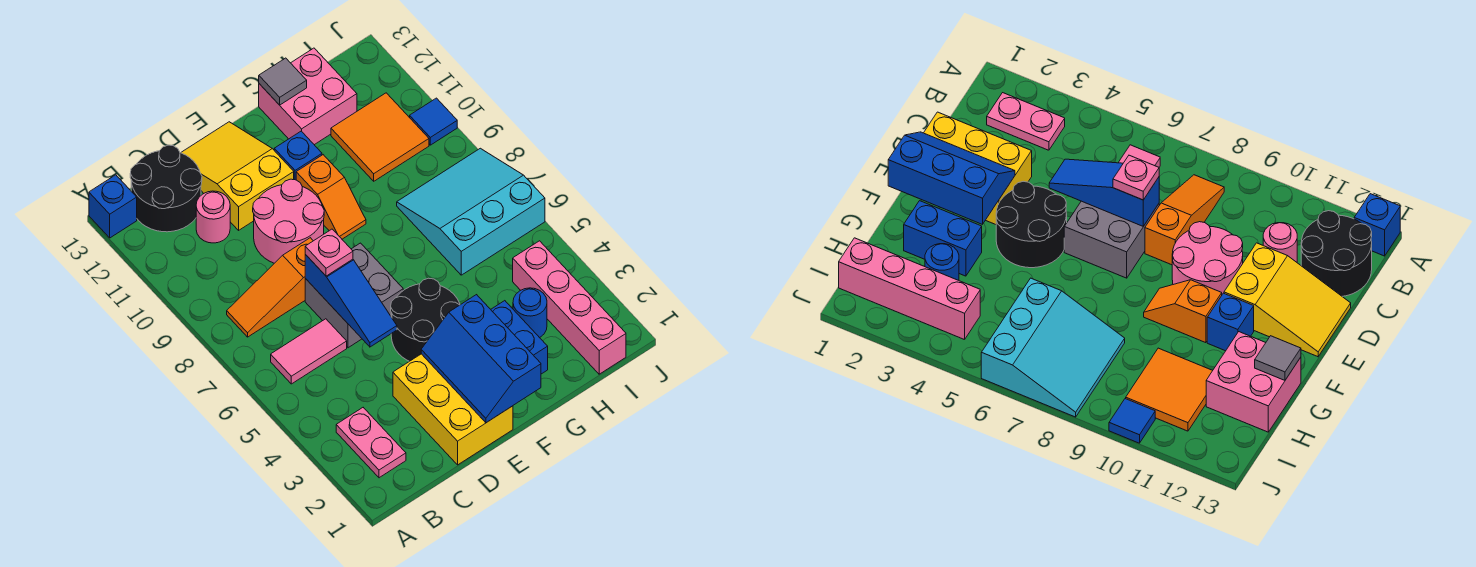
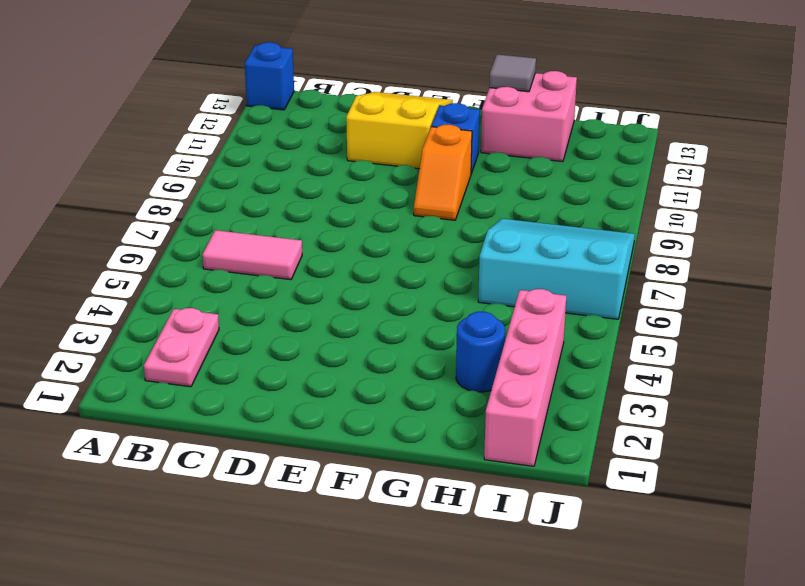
none -> orange 1x3 slope [227,238,313,337]
none -> black 2x2 round brick [130,145,202,232]
none -> pink 1x1 round brick [196,191,230,243]

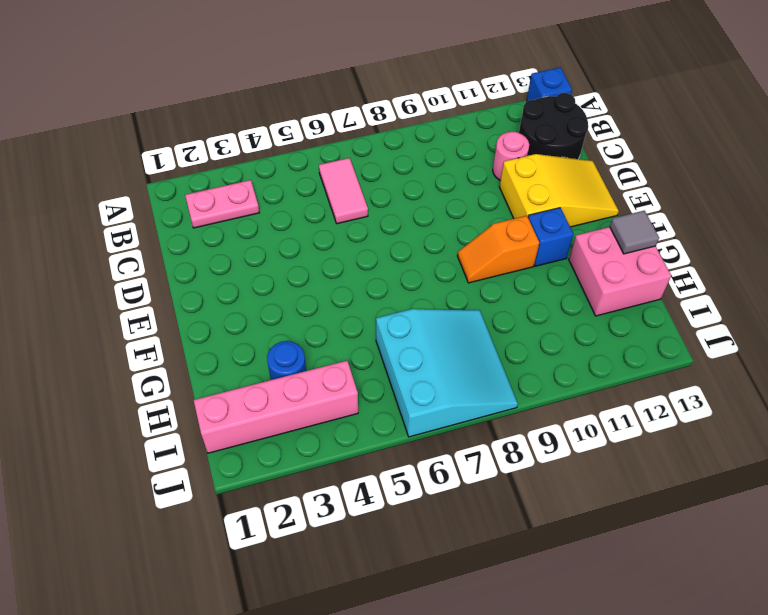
none -> orange 1x3 slope [227,238,313,337]
none -> yellow 2x3 brick [393,354,513,465]
none -> grey 2x2 brick [305,243,403,348]

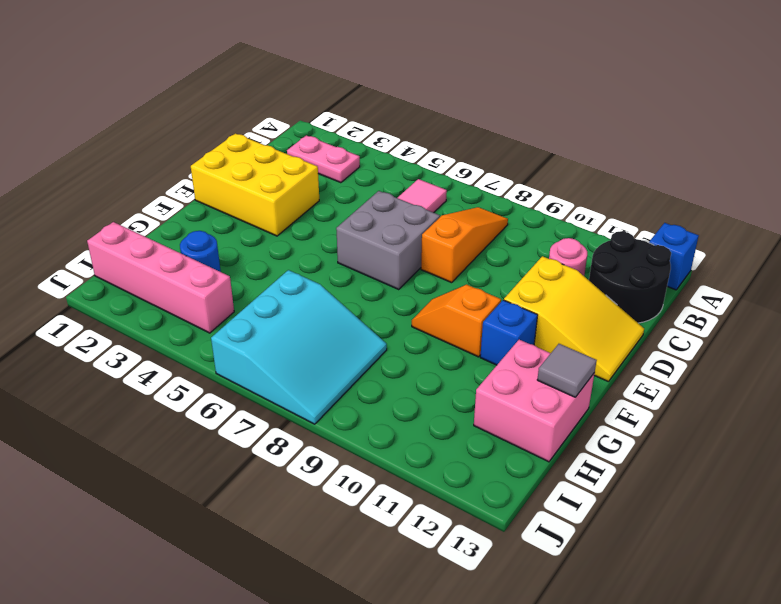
none -> pink 2x2 round brick [253,179,324,263]
none -> black 2x2 round brick [391,278,460,361]
none -> blue 1x2 brick [491,301,548,374]

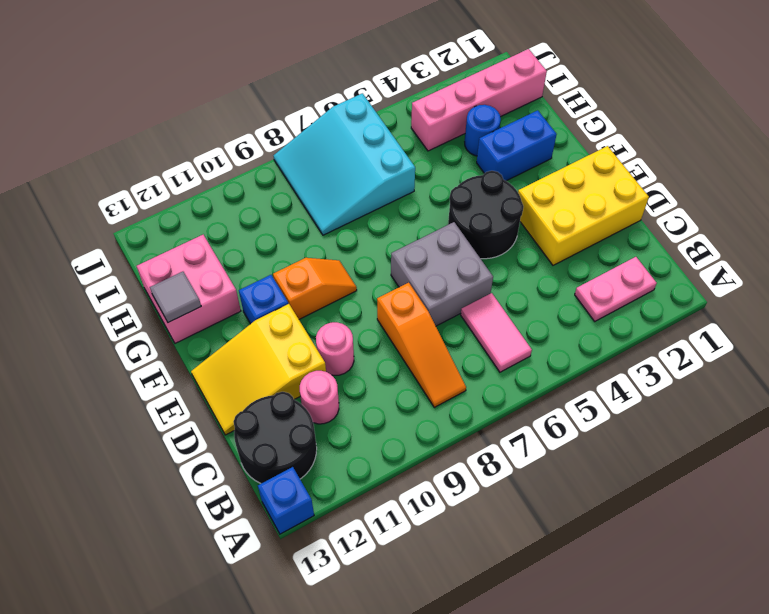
pink 1x1 round brick [316,322,354,375] -> pink 2x2 round brick [253,179,324,263]
none -> orange 2x2 tile [331,93,429,181]
none -> blue 1x1 tile [410,98,457,145]
none -> blue 1x3 slope [305,254,397,347]

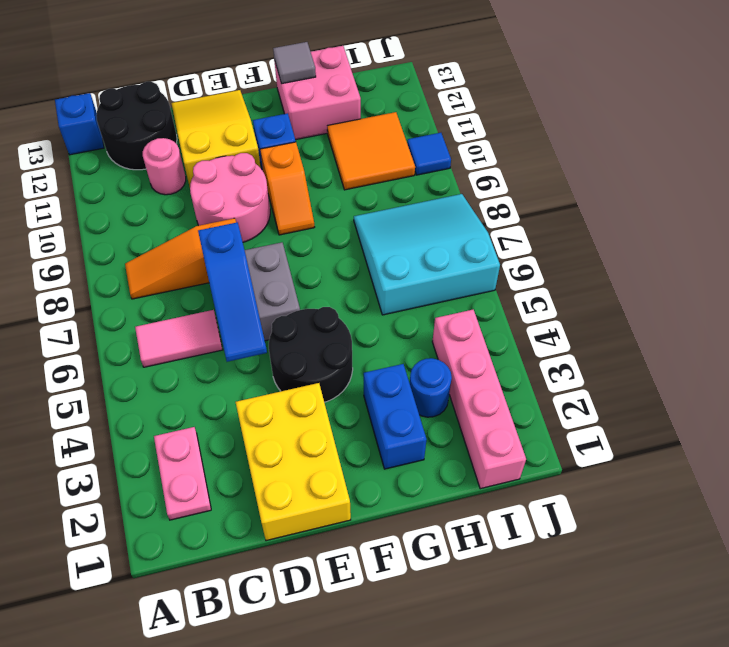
none -> blue 2x3 slope [421,295,541,423]
none -> pink 1x1 plate [305,229,353,276]

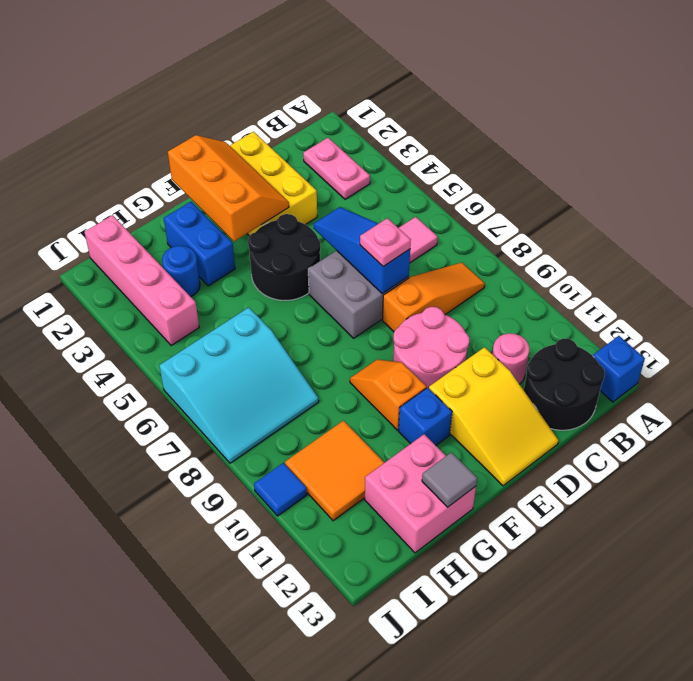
orange 2x3 slope [168,135,289,241] -> blue 2x3 slope [421,295,541,423]

